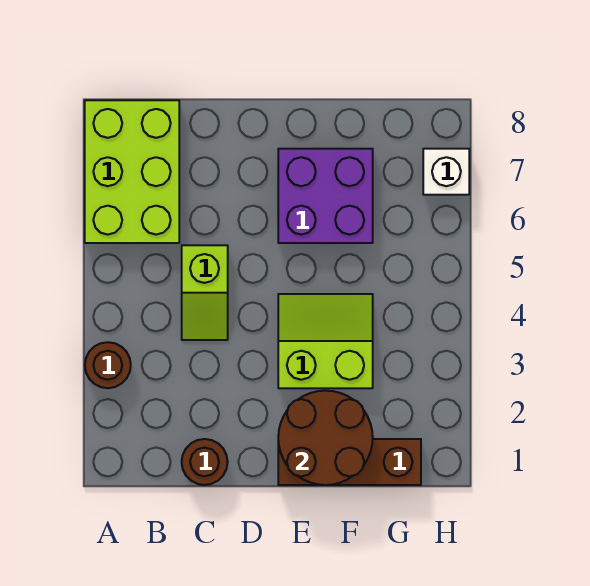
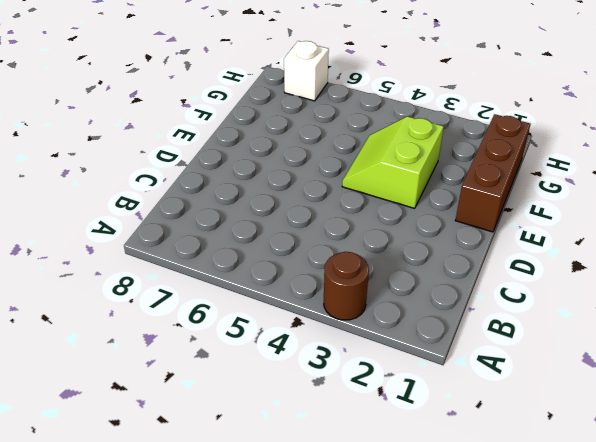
none -> lime 2x3 brick [85,100,179,243]
none -> brown 1x1 round brick [182,439,228,485]

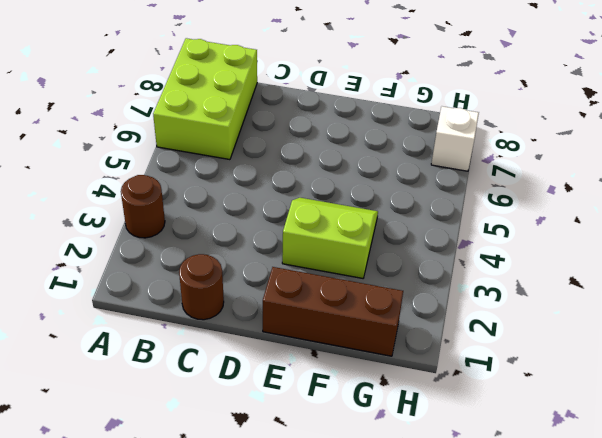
none -> lime 1x2 slope [182,245,228,340]
none -> purple 2x2 brick [278,149,373,243]

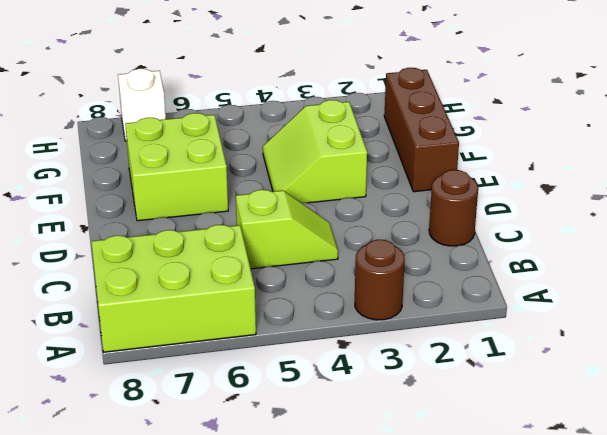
lime 2x2 brick [125,113,228,221] -> purple 2x2 brick [278,149,373,243]
none -> brown 2x2 round brick [278,391,373,485]

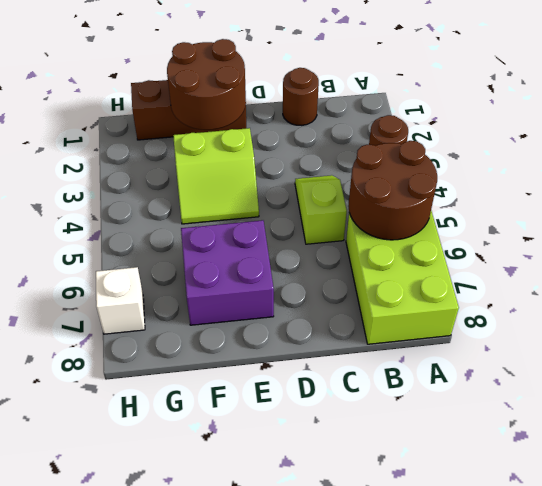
brown 2x2 round brick [348,141,437,240] -> none

